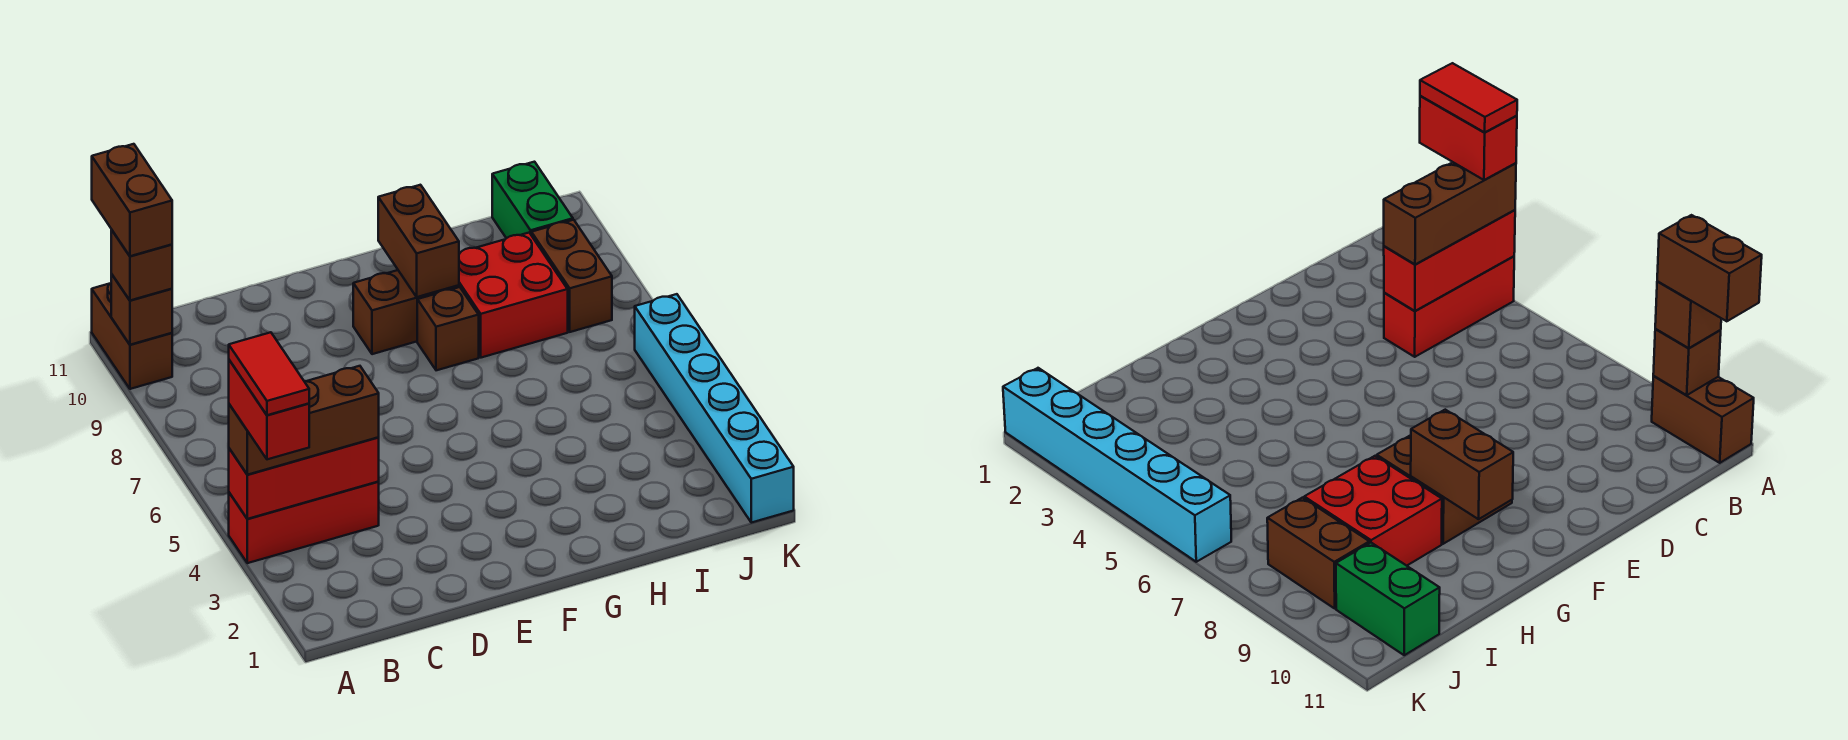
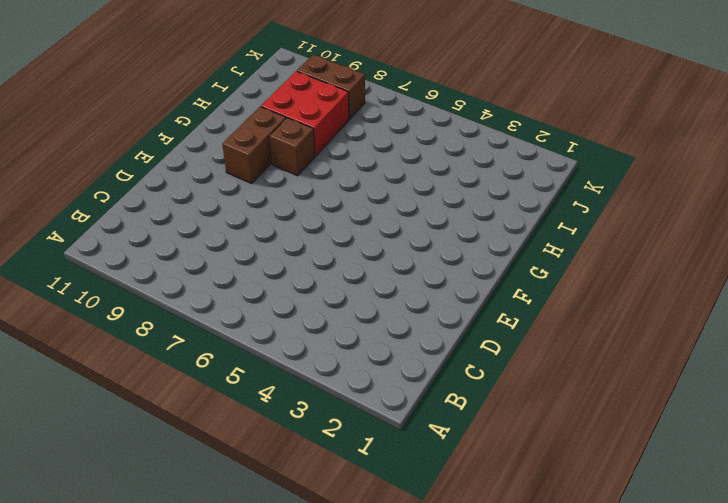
none -> red 1x3 brick [229,481,379,563]
none -> brown 1x2 brick [92,283,172,389]
none -> green 1x2 brick [492,162,573,238]

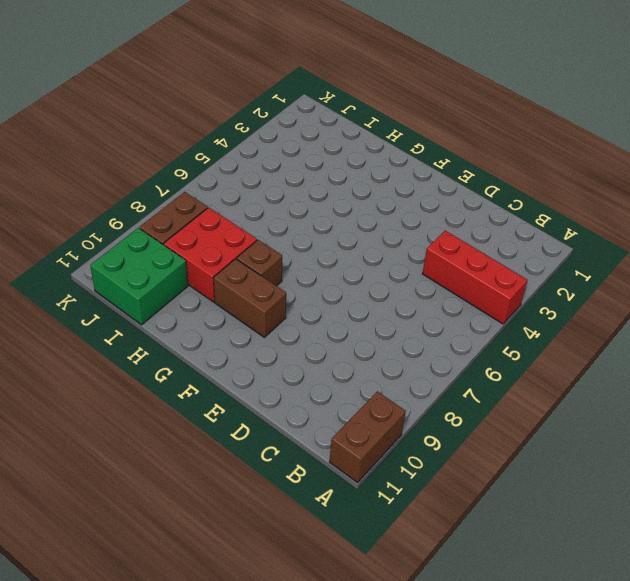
green 2x2 brick [90,228,188,325] -> green 1x2 brick [492,162,573,238]
none -> cyan 1x6 brick [635,294,794,523]
none -> red 1x3 brick [229,437,379,519]
none -> brown 1x1 brick [111,274,172,345]

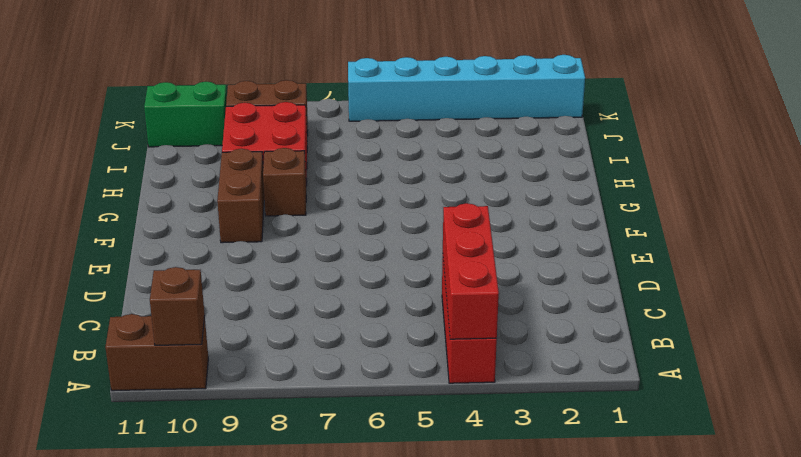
none -> brown 1x2 brick [378,185,459,297]
none -> brown 1x3 brick [229,366,379,475]
none -> brown 1x1 brick [111,229,172,300]

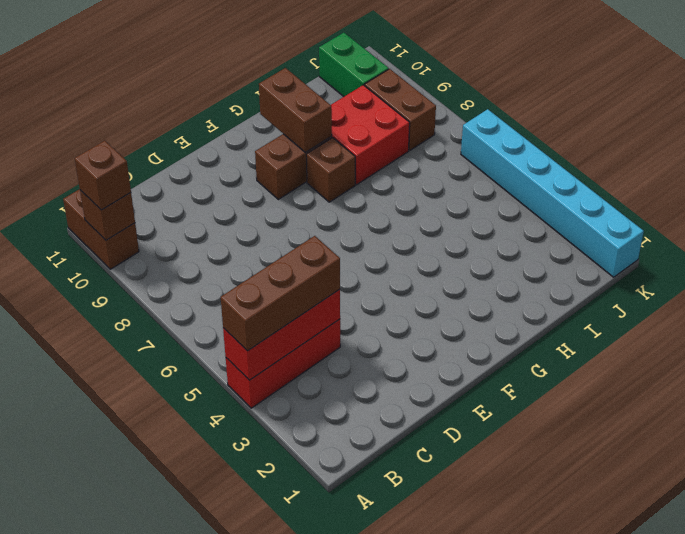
none -> red 1x2 brick [229,360,309,459]
none -> brown 1x2 brick [92,144,172,256]
none -> red 1x2 tile [229,332,309,415]

